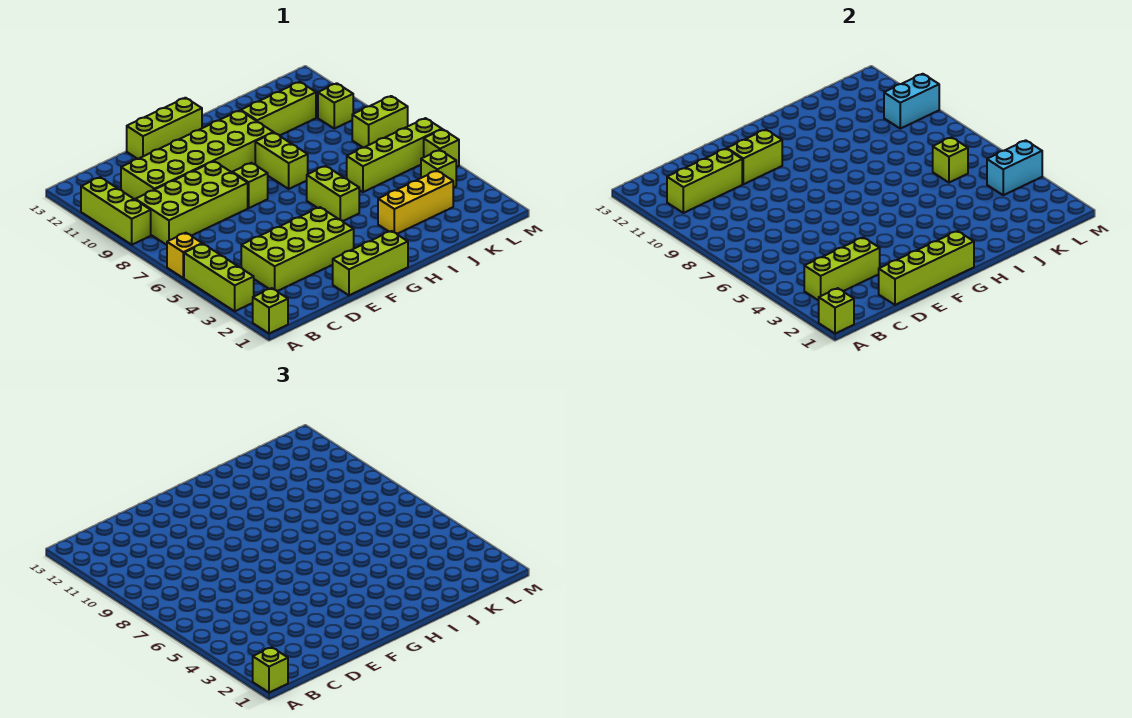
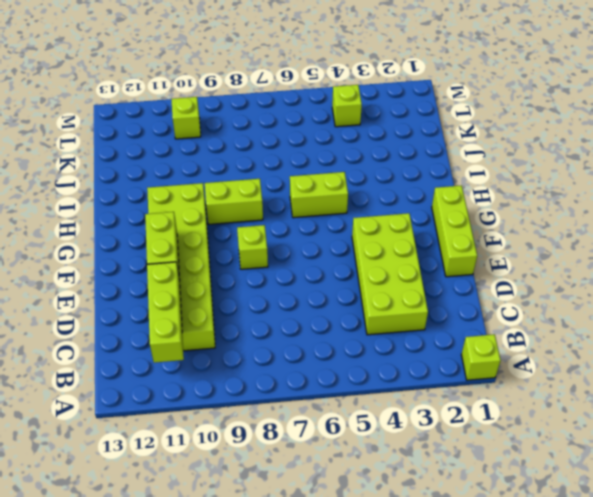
none -> lime 1x3 brick [184,244,254,311]
none -> yellow 1x1 brick [167,233,202,278]
none -> lime 1x3 brick [81,177,151,245]

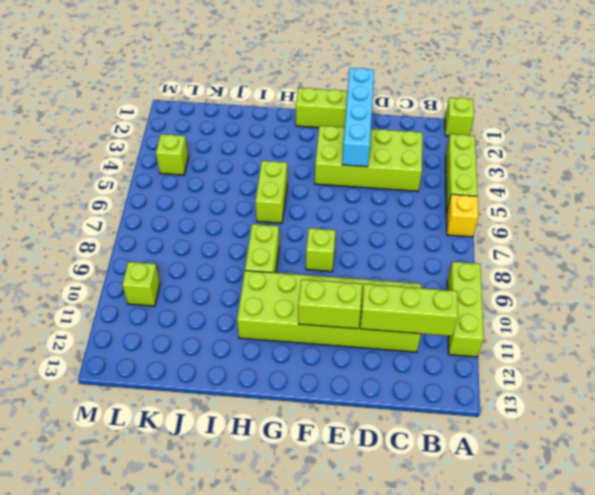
cyan 1x4 brick [342,68,374,167] -> lime 1x4 brick [879,231,974,305]
none -> lime 2x4 brick [135,161,248,245]
none -> lime 1x3 brick [127,98,202,159]
none -> yellow 1x3 brick [378,171,453,234]

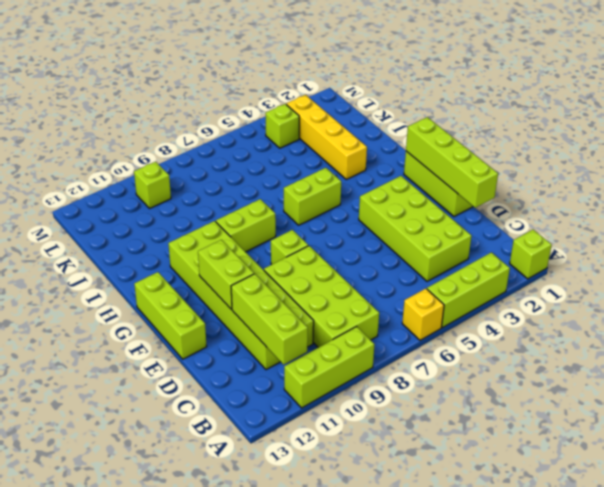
yellow 1x4 brick [286,95,367,179] -> yellow 1x3 brick [378,171,453,234]
none -> lime 1x3 brick [241,82,316,136]
none -> lime 1x4 brick [347,118,442,192]
none -> lime 1x2 brick [352,96,408,148]

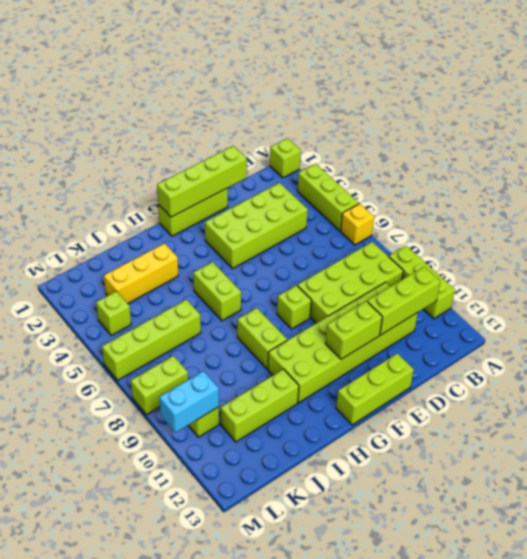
none -> lime 1x1 brick [424,129,459,167]
none -> lime 1x1 brick [819,288,854,334]
none -> lime 1x3 brick [804,237,880,301]

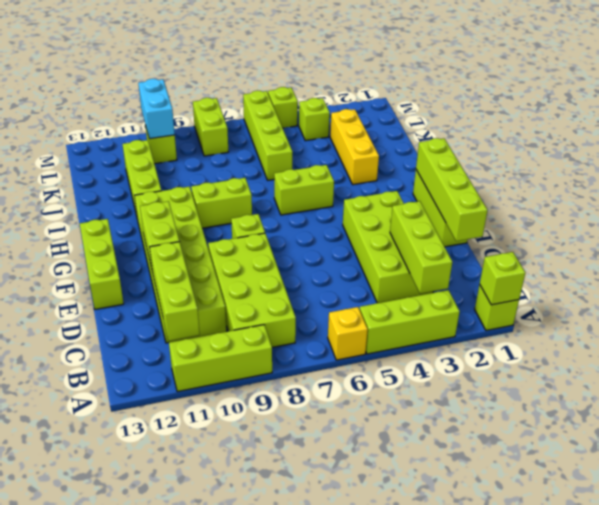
none -> lime 1x1 brick [933,137,968,183]
none -> cyan 1x2 brick [987,140,1042,195]
none -> lime 1x1 brick [253,647,288,693]

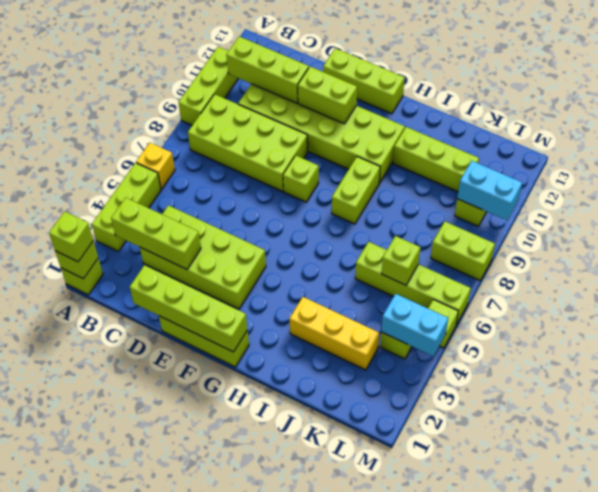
none -> lime 1x2 brick [307,166,359,221]

